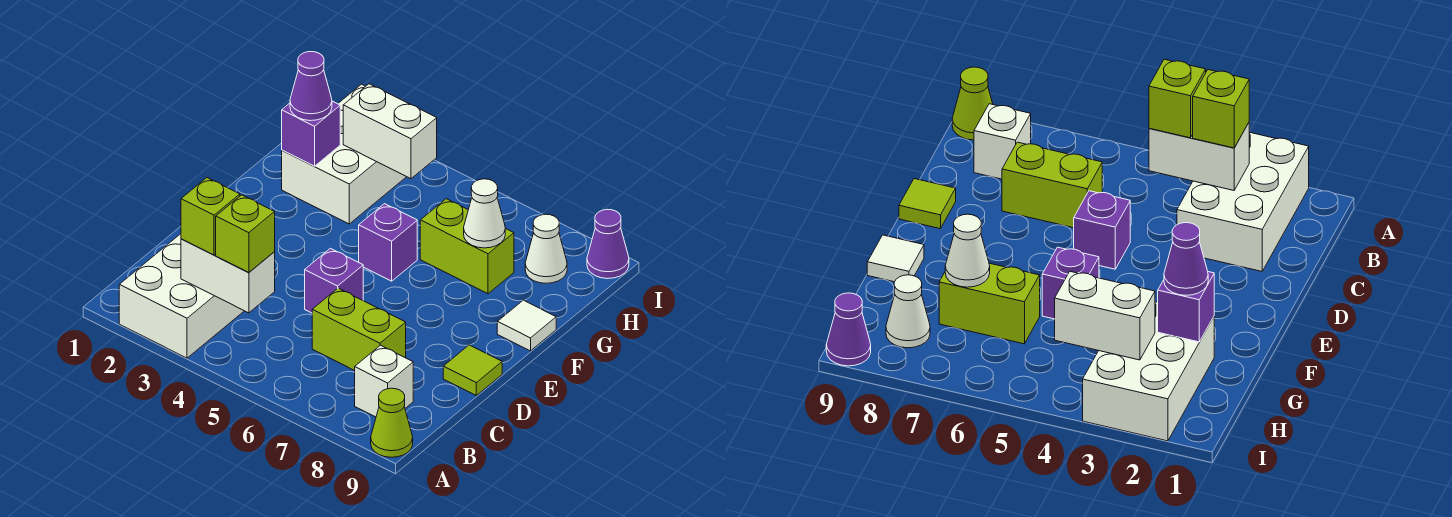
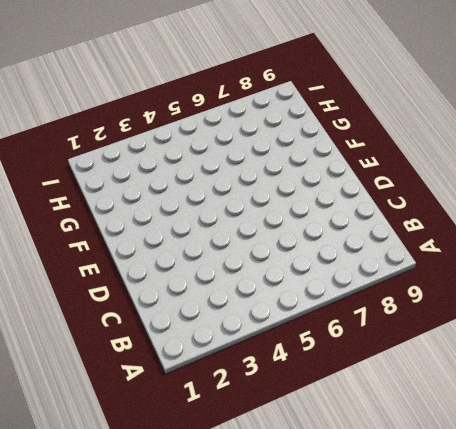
none -> white 2x3 brick [119,234,244,358]
none -> lime 1x1 cone [371,388,413,457]
none -> white 1x1 brick [355,345,413,417]

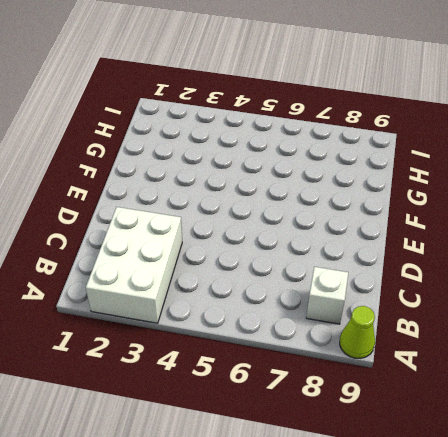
none -> lime 1x2 brick [312,288,406,371]
none -> purple 1x1 brick [305,248,363,313]
none -> lime 1x1 tile [443,345,502,395]

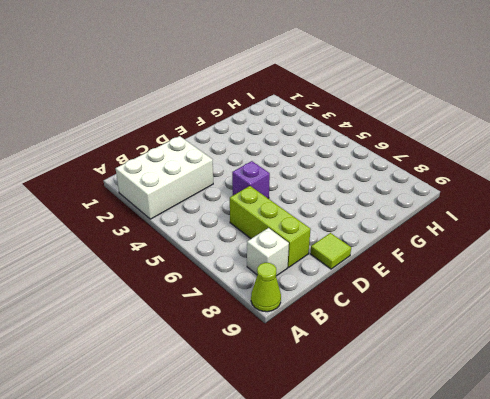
lime 1x3 brick [230,186,311,267] -> lime 1x2 brick [312,288,406,371]
none -> purple 1x1 brick [359,204,417,281]
none -> white 1x1 tile [497,300,556,351]
none -> white 2x3 brick [282,84,406,224]

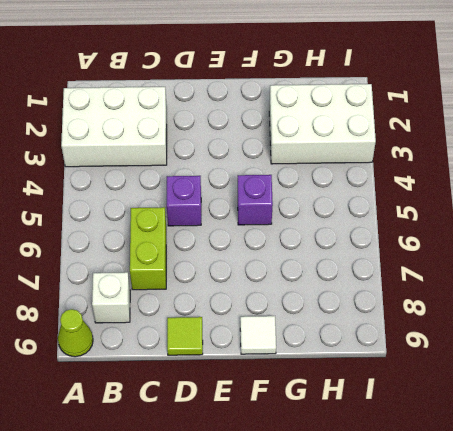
none -> lime 1x2 brick [420,199,514,294]
none -> white 1x1 cone [525,214,567,283]
none -> purple 1x1 cone [587,209,629,279]

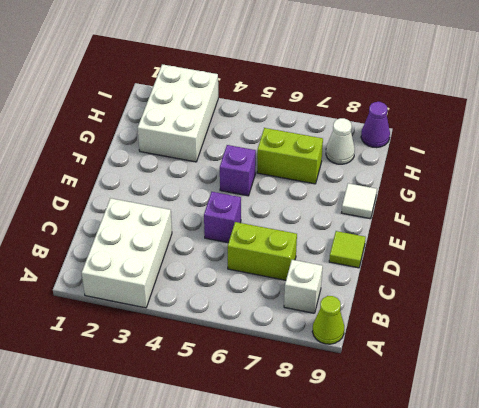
none -> white 1x2 brick [181,239,275,313]
none -> purple 1x1 brick [282,101,340,166]
none -> white 1x1 cone [464,179,505,248]

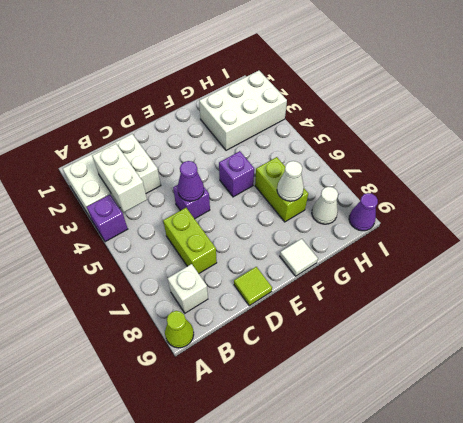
purple 1x1 brick [87,195,128,242] -> purple 1x1 brick moved to [282,101,340,166]
purple 1x1 cone [178,161,204,201] -> purple 1x1 cone moved to [290,52,332,121]
none -> white 1x2 brick [343,84,437,179]
none -> lime 1x1 brick [181,178,240,255]
none -> lime 1x1 brick [216,195,275,272]

